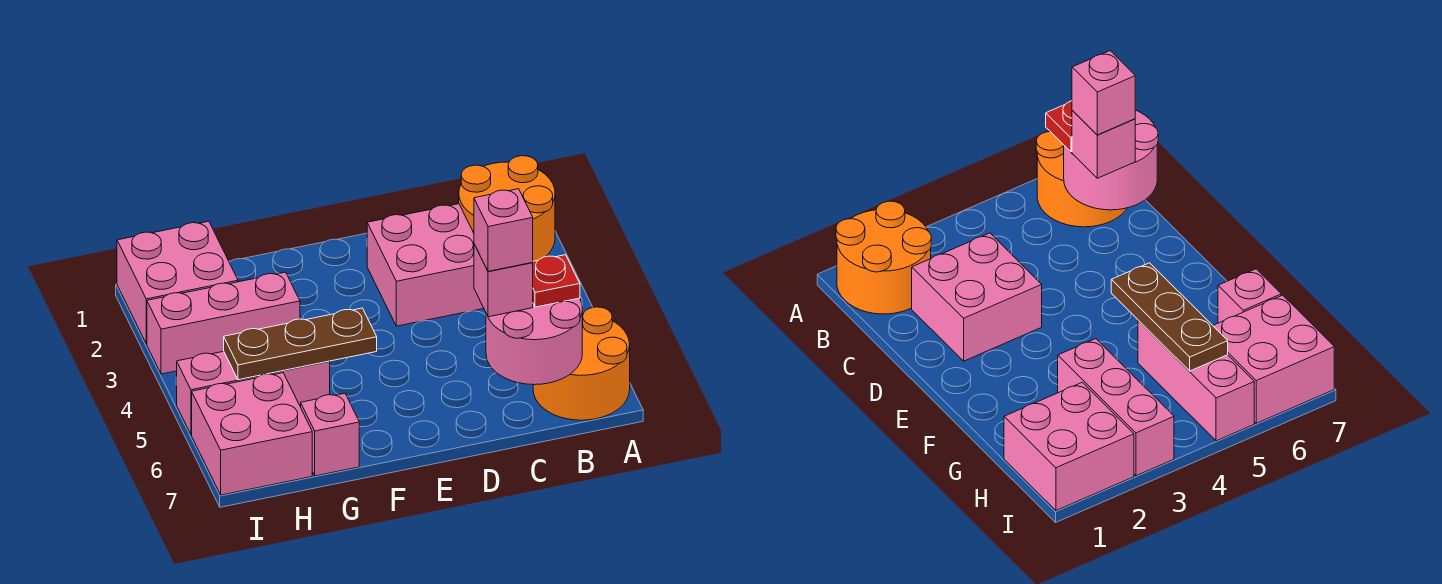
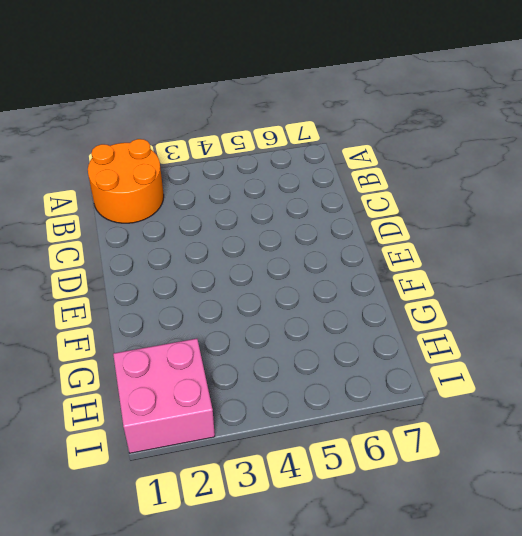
none -> orange 2x2 round brick [533,307,630,420]
none -> pink 2x2 brick [367,204,484,326]
none -> pink 1x3 brick [147,272,300,374]

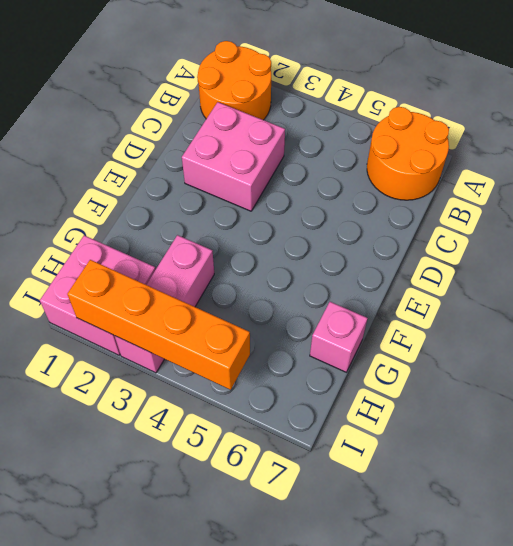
orange 1x4 brick [67,260,250,390] -> none
none -> pink 1x3 brick [177,351,330,435]
none -> pink 2x2 brick [192,373,312,495]
none -> pink 2x2 round brick [486,298,582,385]

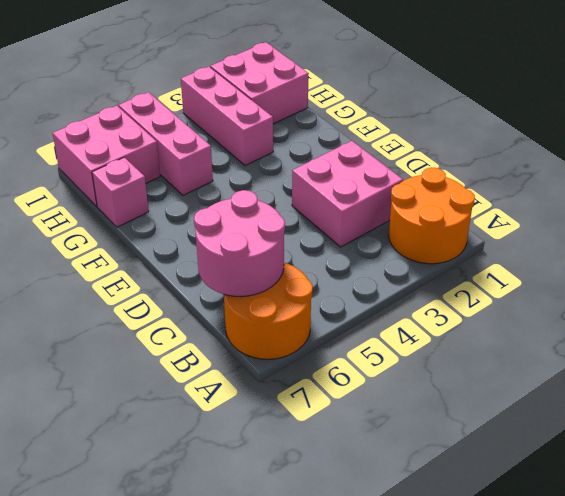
none -> brown 1x3 plate [224,308,377,380]
none -> red 1x1 plate [533,255,580,307]
none -> pink 1x1 brick [474,244,533,317]

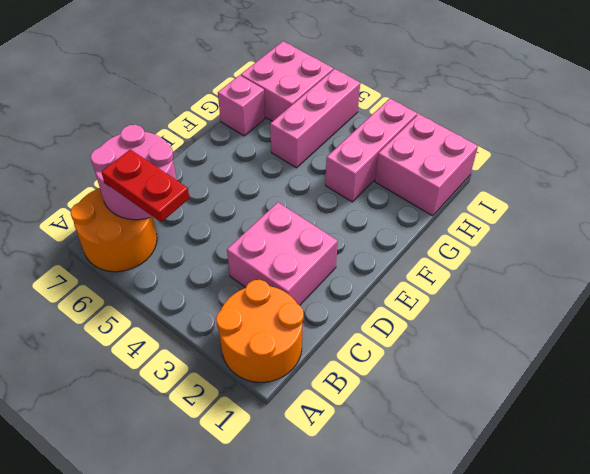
red 1x2 plate [101,149,189,222] -> red 1x1 plate [533,255,580,307]
none -> brown 1x3 plate [224,308,377,380]
none -> pink 1x1 brick [474,244,533,317]
none -> pink 1x1 brick [474,189,533,271]

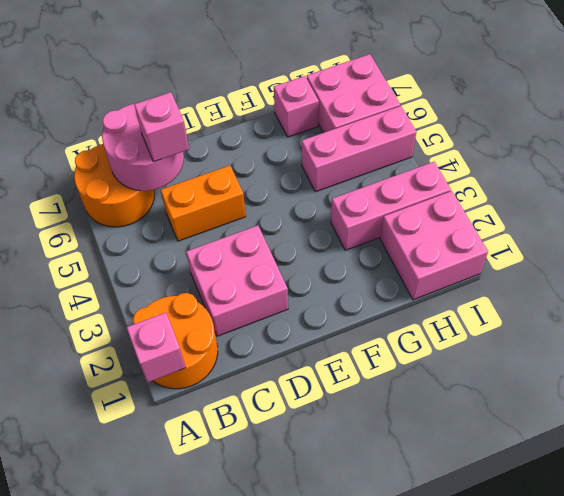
pink 1x1 brick [126,313,186,383] -> pink 1x1 brick moved to [474,189,533,271]
orange 1x2 brick [161,166,246,241] -> none
none -> brown 1x3 plate [224,308,377,380]
none -> red 1x1 plate [533,255,580,307]

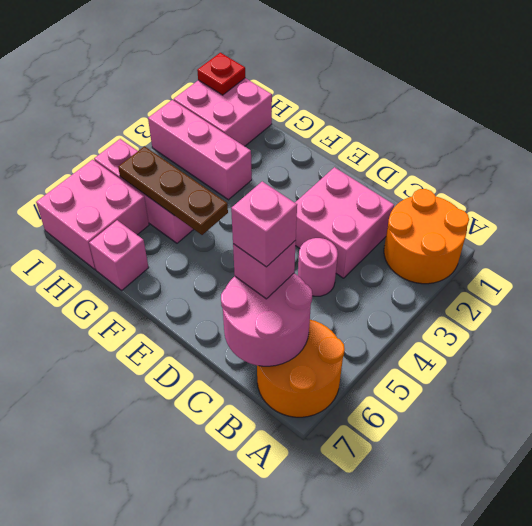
pink 1x1 round brick [298,238,338,296] -> none
red 1x1 plate [197,53,245,95] -> red 1x1 plate moved to [533,255,580,307]

